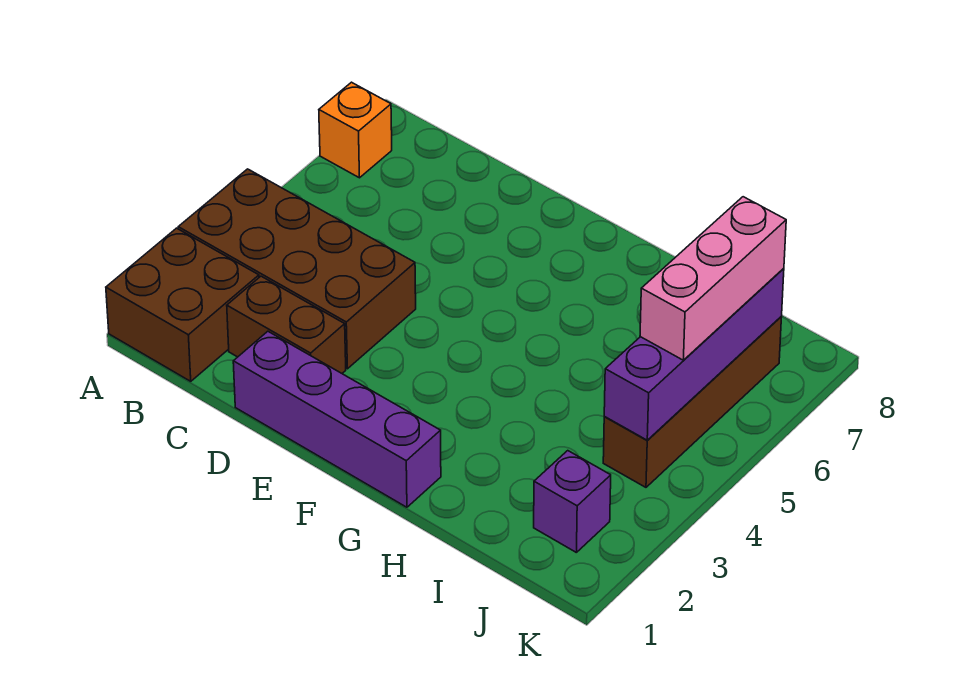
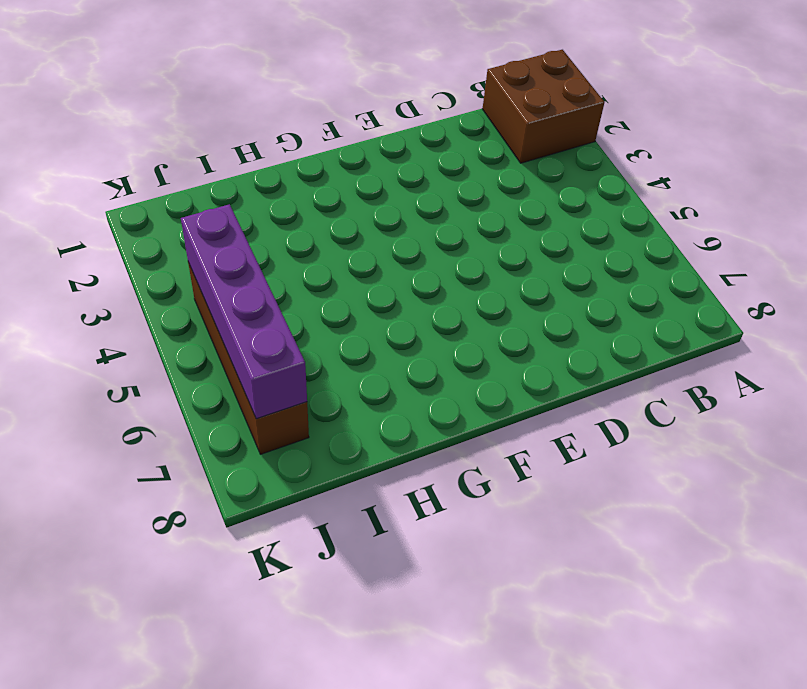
none -> brown 2x4 brick [178,169,416,369]
none -> orange 1x1 brick [319,82,392,178]

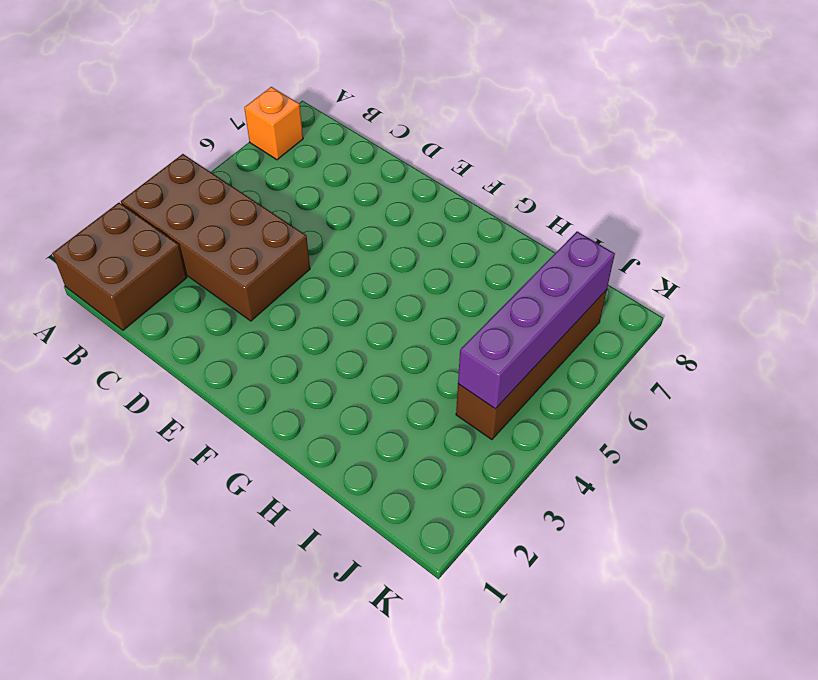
none -> brown 1x2 brick [227,276,346,373]
none -> purple 1x4 brick [233,331,441,507]

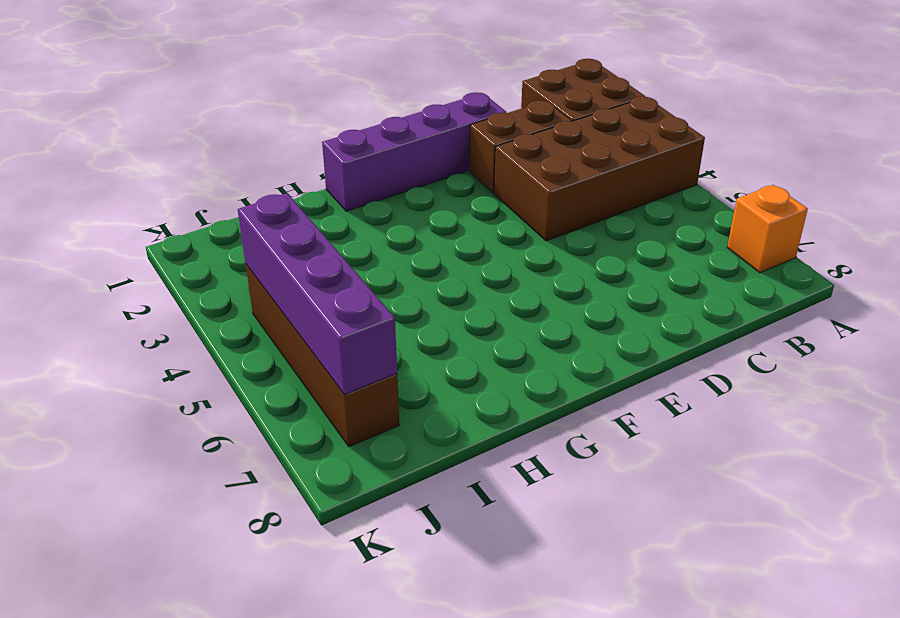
none -> purple 1x1 brick [534,451,611,553]
none -> pink 1x3 brick [640,197,786,360]

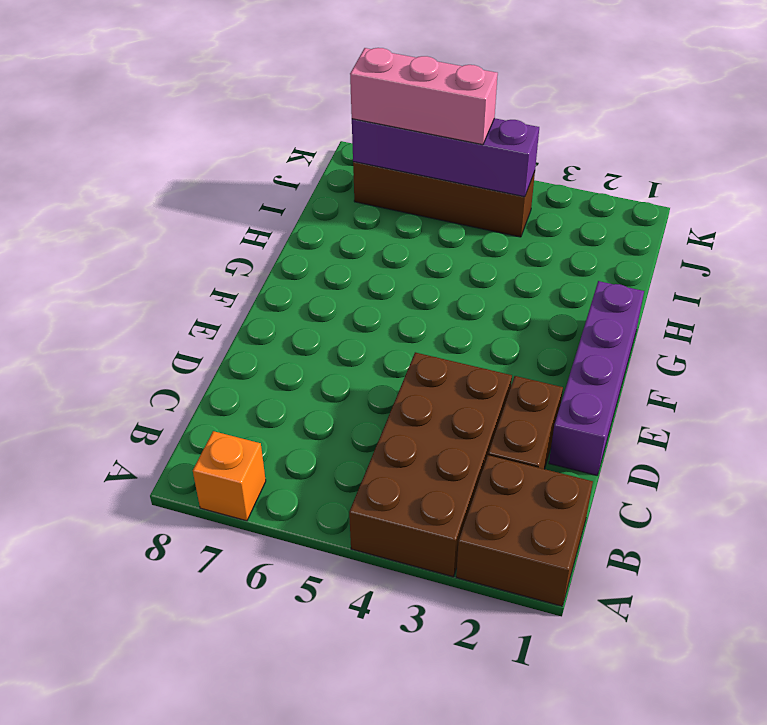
none -> purple 1x1 brick [534,451,611,553]

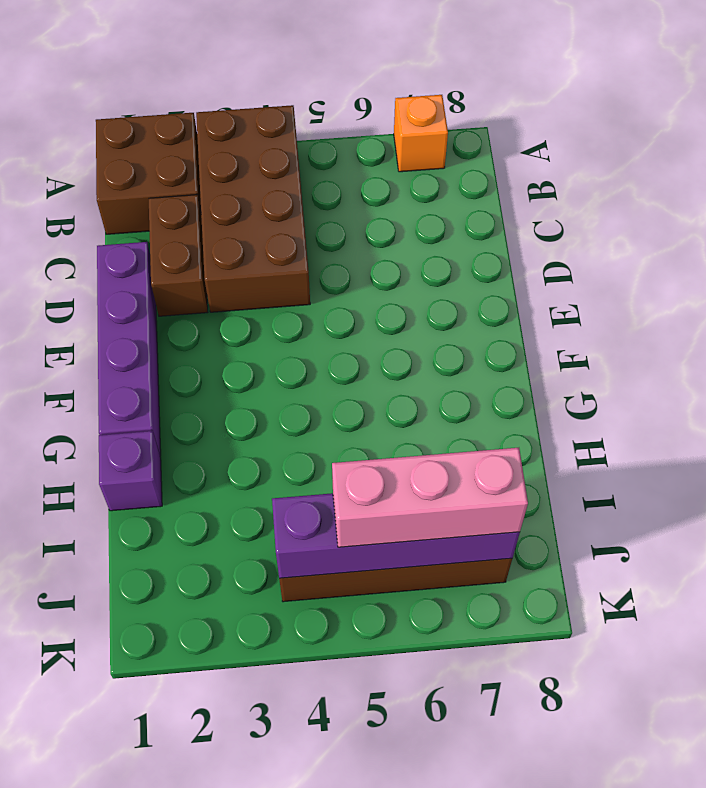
purple 1x1 brick [99,431,162,511] -> purple 1x1 brick moved to [534,451,611,553]

